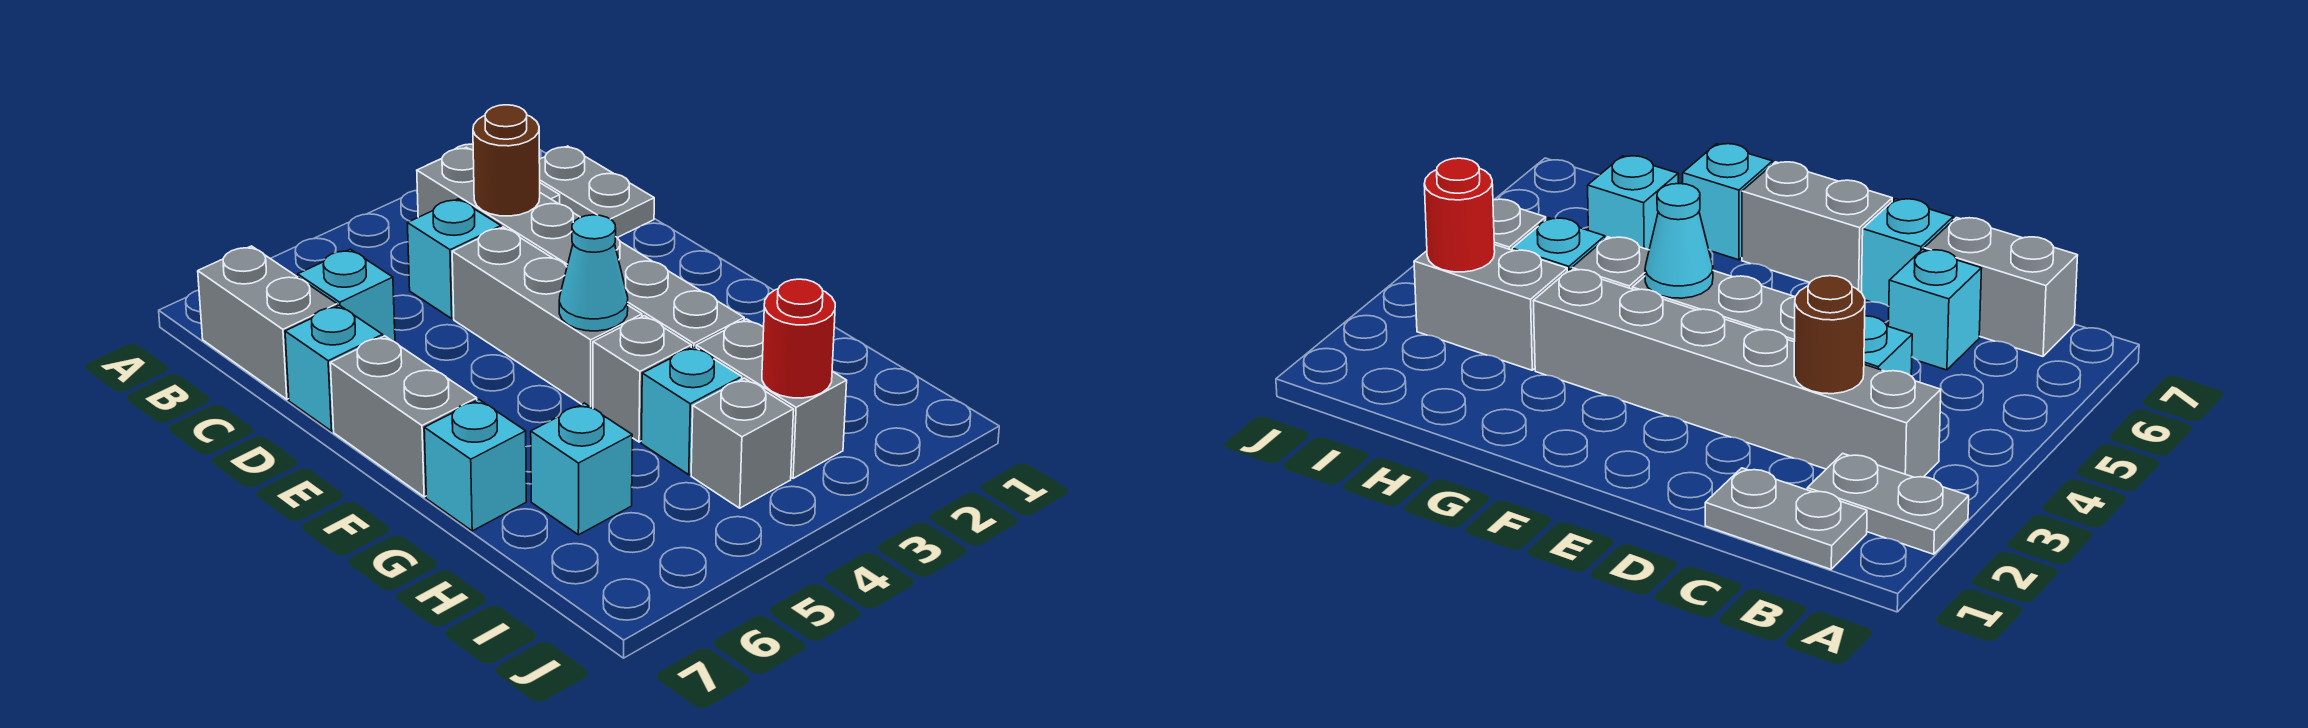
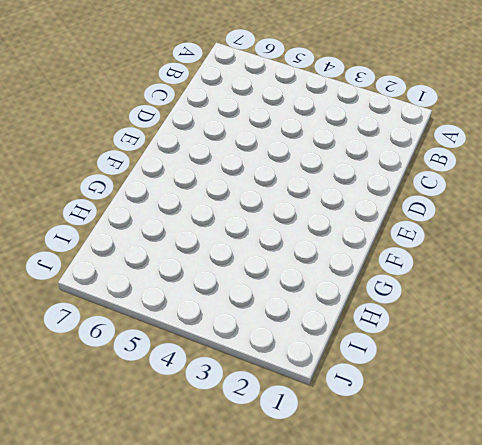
none -> grey 1x2 plate [1807,453,1969,554]
none -> grey 1x2 plate [539,146,654,238]
none -> grey 1x6 brick [417,147,744,347]

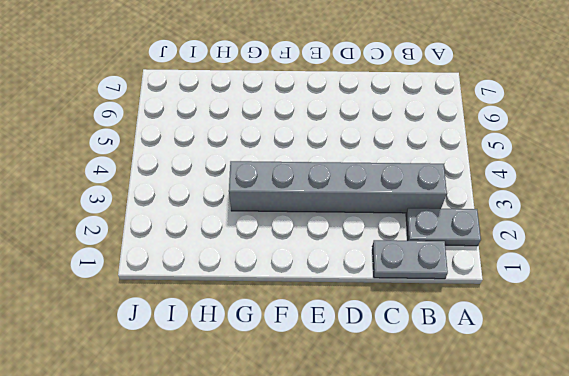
none -> grey 1x2 brick [198,246,337,399]
none -> cyan 1x1 brick [407,199,501,318]
none -> cyan 1x1 brick [298,249,395,342]

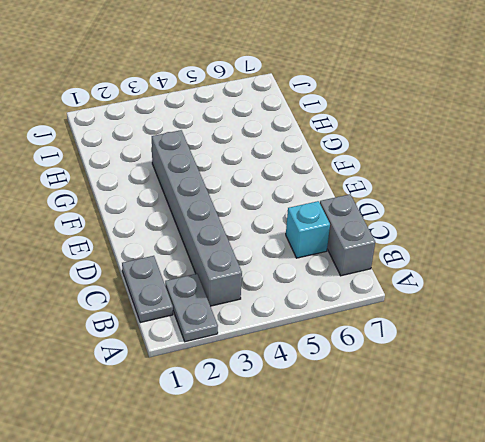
none -> cyan 1x1 brick [407,199,501,318]
none -> grey 1x3 brick [452,227,642,408]
none -> cyan 1x1 brick [285,305,383,431]

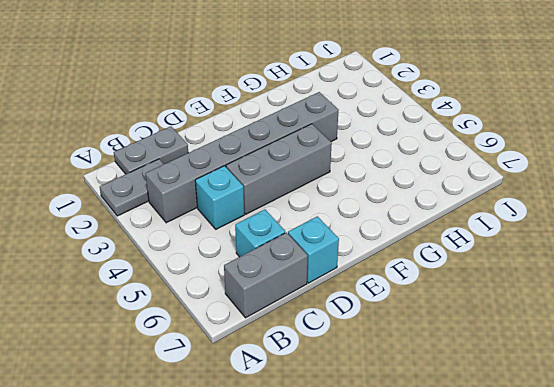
none -> grey 1x2 brick [330,336,477,497]
none -> grey 1x1 brick [593,316,691,442]
none -> cyan 1x1 brick [424,400,526,531]

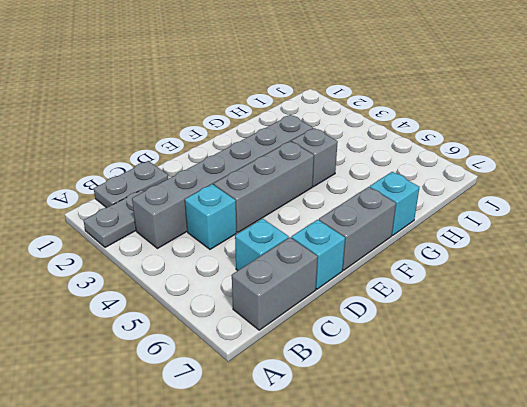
none -> grey 1x2 brick [696,319,847,478]
none -> cyan 1x1 brick [641,347,742,475]
none -> cyan 1x1 brick [531,403,632,535]

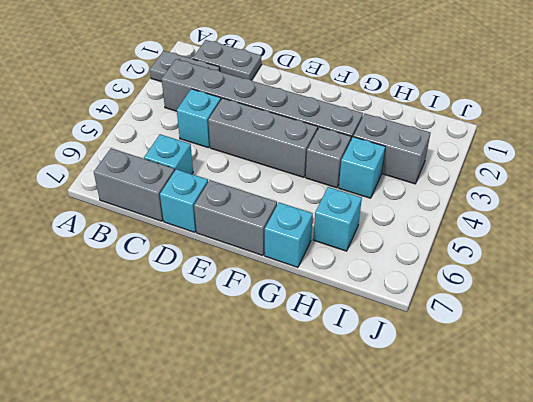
none -> grey 1x1 brick [691,378,794,508]
none -> brown 1x1 round brick [473,105,540,216]
none -> cyan 1x1 cone [559,215,628,331]

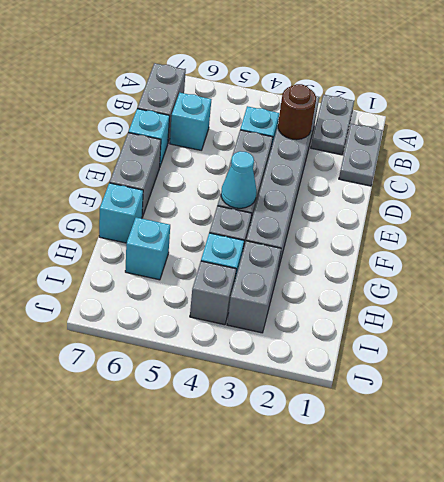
none -> red 1x1 round brick [762,279,835,398]

